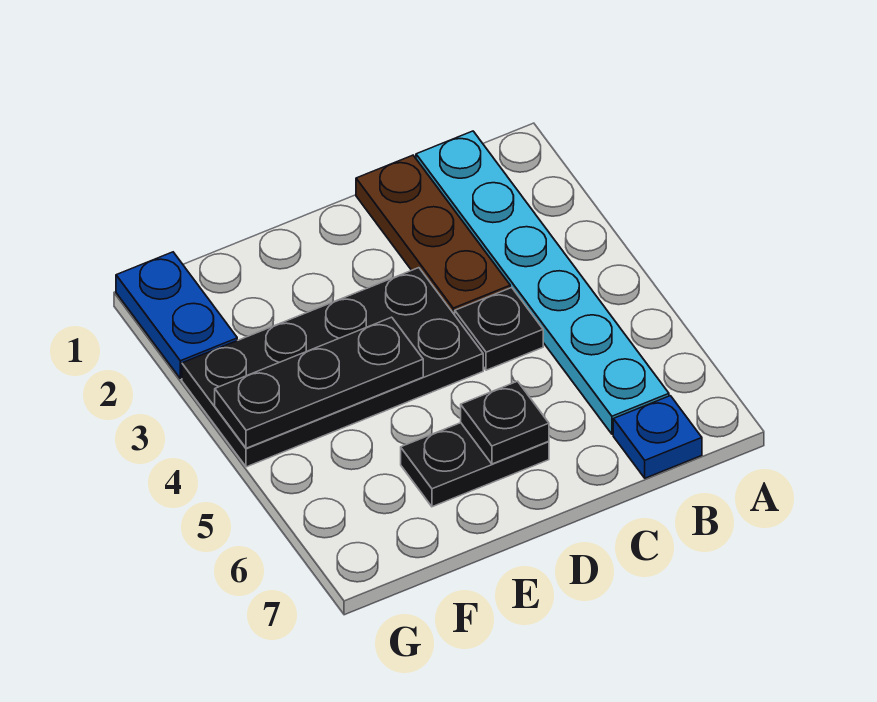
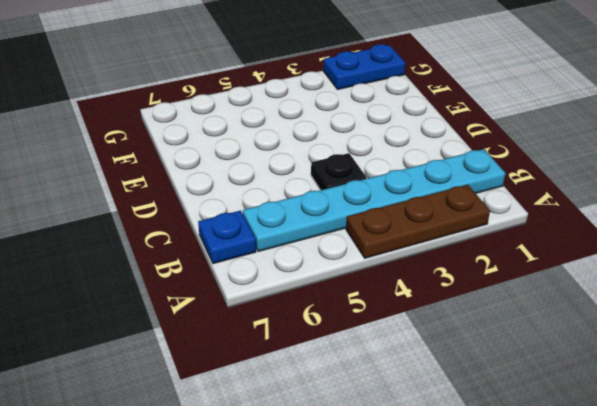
brown 1x3 plate [346,185,490,258] -> brown 1x3 plate moved to [356,155,510,315]
none -> black 2x4 plate [182,268,483,467]
none -> black 1x2 plate [401,423,549,507]

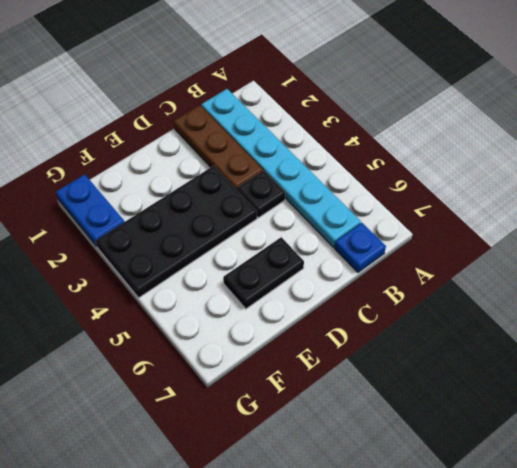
none -> black 1x1 plate [461,381,549,464]
none -> black 1x3 plate [215,317,423,448]

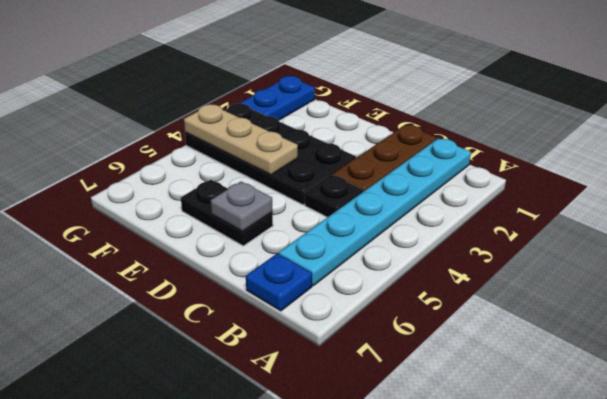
grey 1x1 plate [211,182,272,231] -> black 1x1 plate [461,381,549,464]
tan 1x3 plate [184,104,298,175] -> black 1x3 plate [215,317,423,448]

